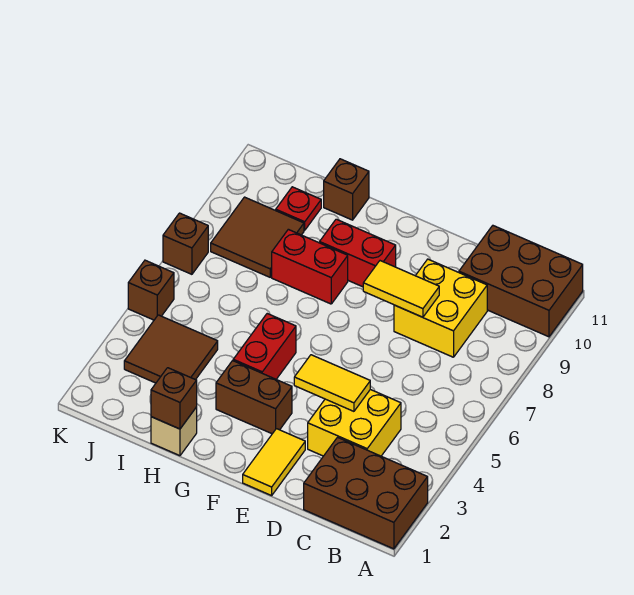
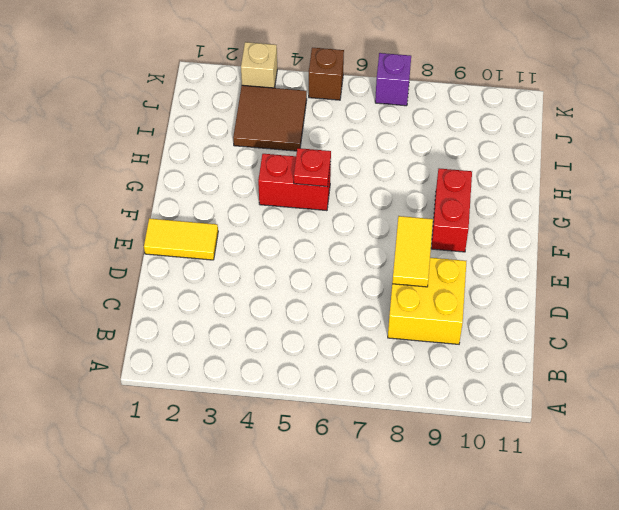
red 1x1 plate [294,148,331,187] -> red 1x1 plate moved to [276,187,321,230]
tan 1x1 brick [241,42,277,88] -> tan 1x1 brick moved to [151,407,197,456]
purple 1x1 brick [375,53,411,106] -> brown 1x1 brick [163,213,208,274]
none -> brown 2x3 brick [304,437,428,549]
none -> brown 2x3 brick [459,226,583,337]
none -> yellow 2x2 brick [308,390,401,456]

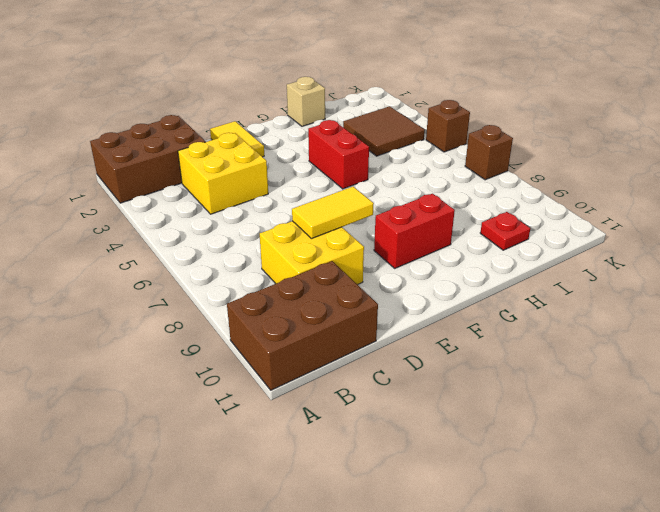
none -> brown 1x2 brick [216,361,292,434]
none -> red 1x2 brick [272,229,348,304]
none -> brown 1x1 brick [324,159,369,220]

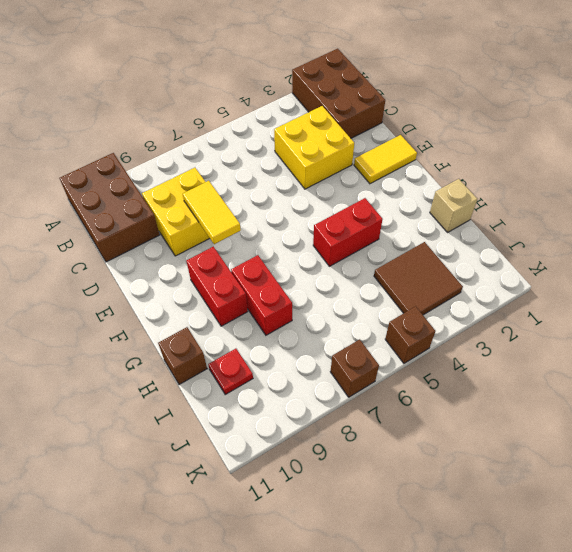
none -> brown 1x2 brick [216,361,292,434]
none -> brown 2x2 tile [211,197,304,277]
none -> yellow 1x2 tile [294,355,370,411]

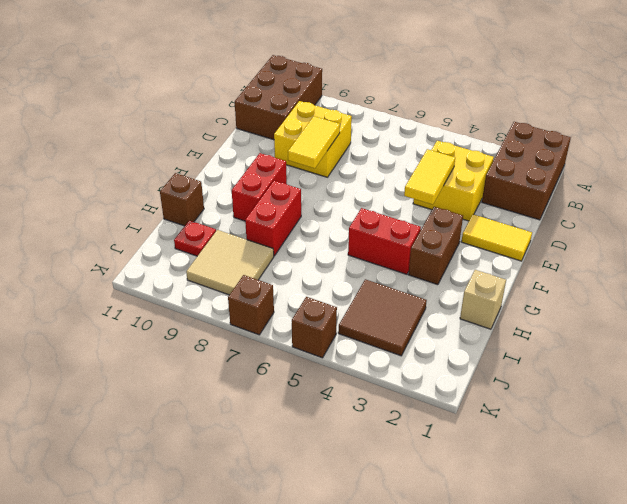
tan 2x2 tile [186,230,274,295] -> brown 2x2 tile [211,197,304,277]
none -> brown 1x1 brick [151,368,197,429]

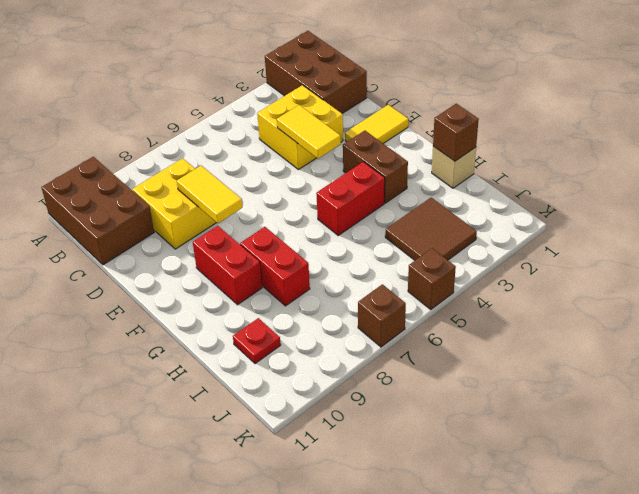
none -> brown 1x1 brick [324,159,369,220]
none -> brown 2x2 tile [211,197,304,277]

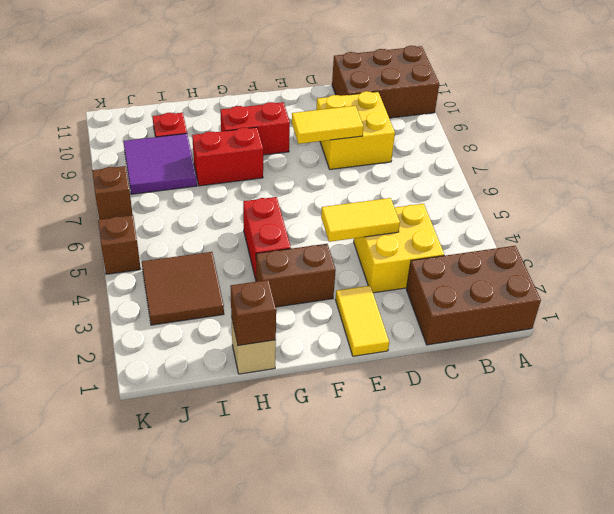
purple 2x2 tile [123,134,197,194] -> brown 2x2 tile [211,197,304,277]
none -> brown 1x1 brick [324,159,369,220]

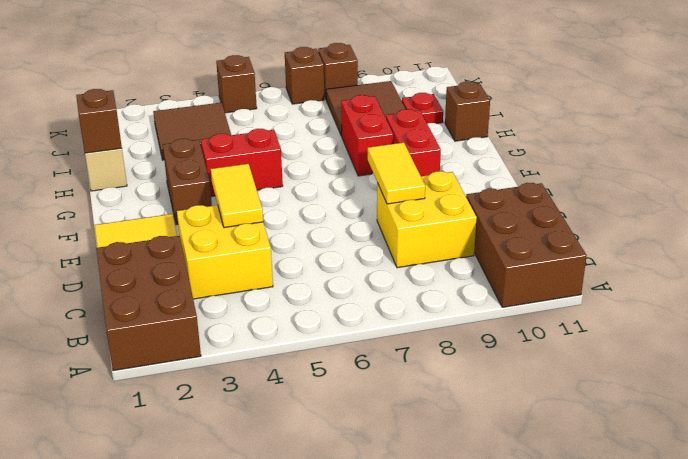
brown 1x1 brick [318,43,358,99] -> none

